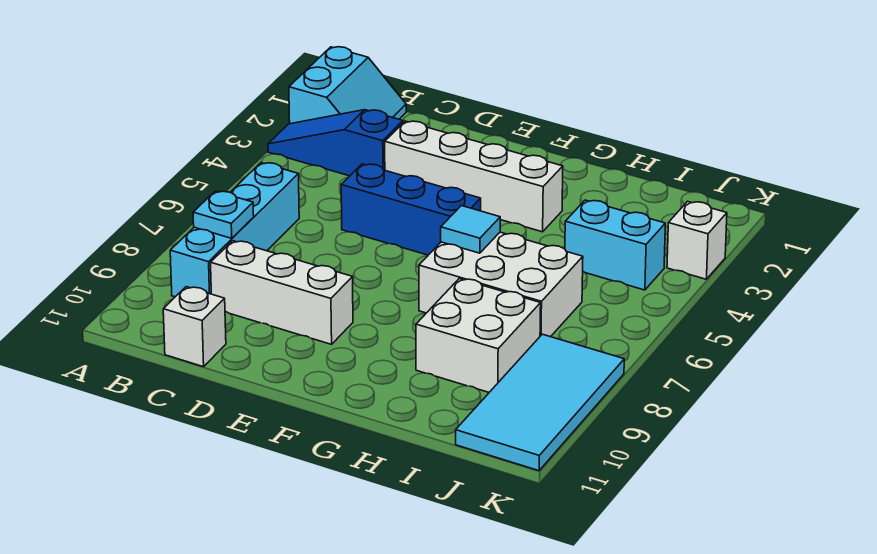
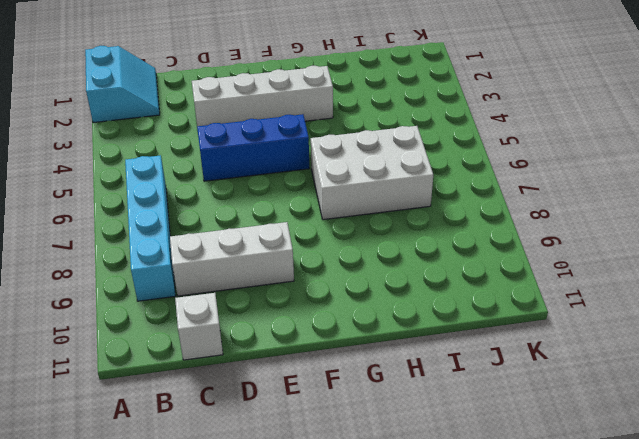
none -> blue 1x3 slope [268,110,403,176]
none -> white 2x2 brick [416,279,541,392]
none -> cyan 1x2 brick [565,200,665,290]

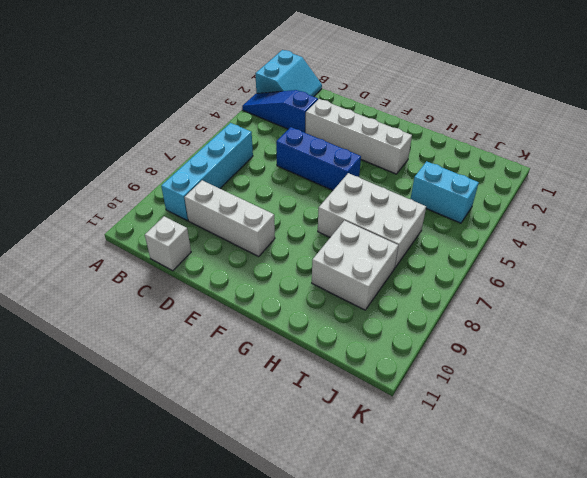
none -> cyan 2x4 tile [456,334,624,471]
none -> white 1x1 brick [667,201,727,279]
none -> cyan 1x1 plate [193,191,254,238]

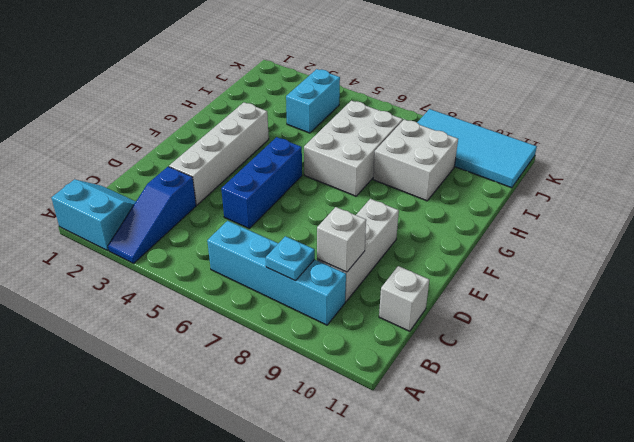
white 1x1 brick [317,207,366,272] -> white 1x1 brick moved to [667,201,727,279]
none -> cyan 1x1 tile [441,206,500,253]

